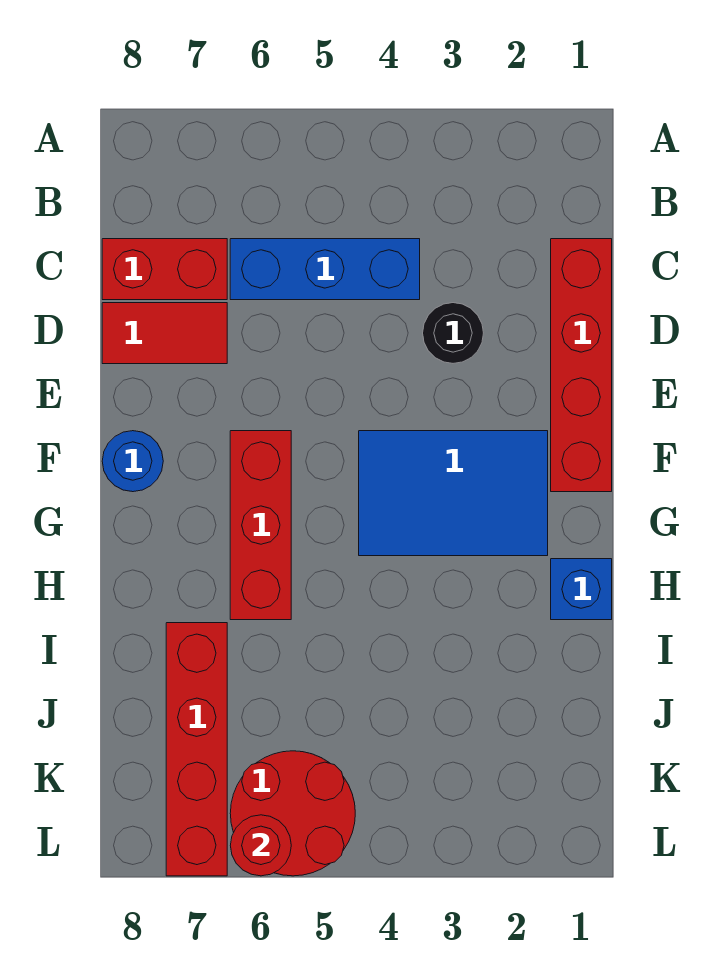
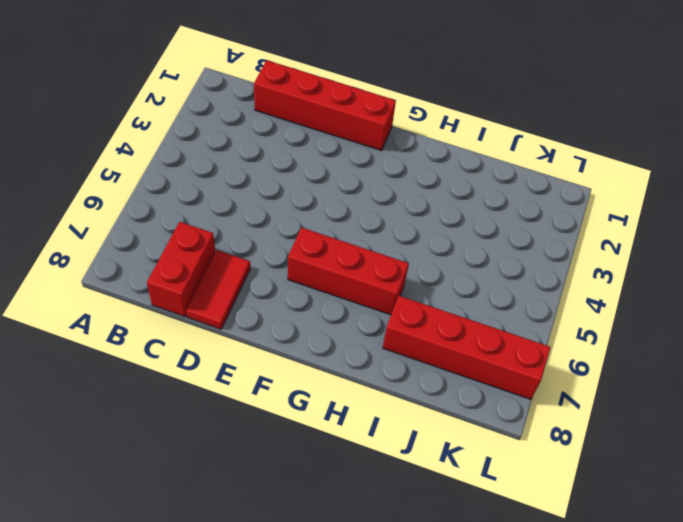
none -> blue 1x3 brick [230,239,420,300]
none -> black 1x1 round brick [423,303,483,363]
none -> blue 2x3 tile [359,431,548,556]

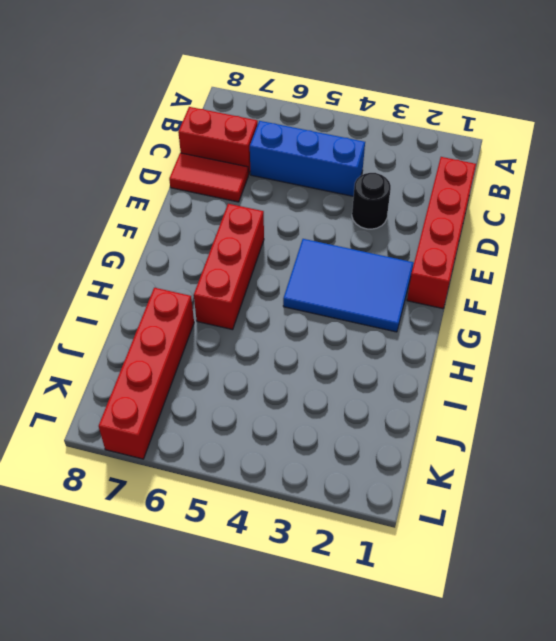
none -> blue 1x1 round brick [102,431,163,492]
none -> blue 1x1 brick [551,559,612,620]
none -> red 2x2 round brick [230,751,355,876]

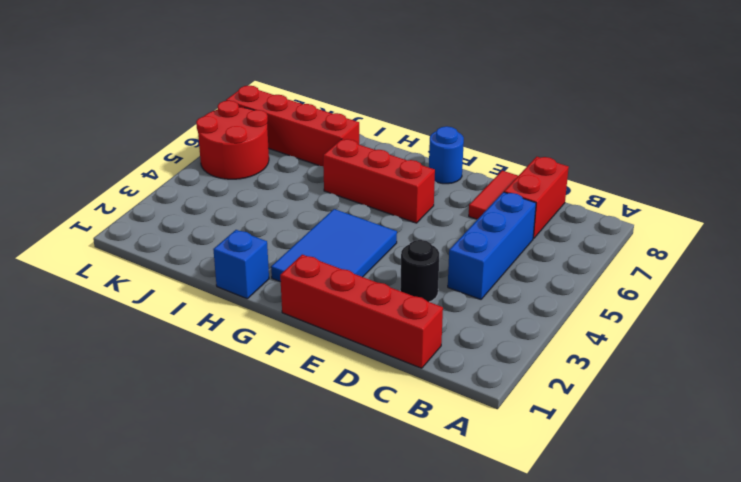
none -> red 1x1 round brick [230,815,291,876]

